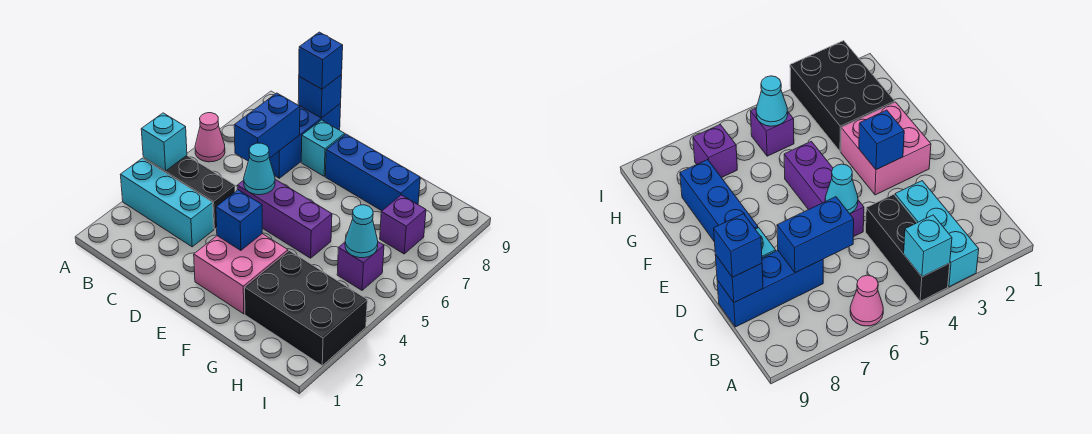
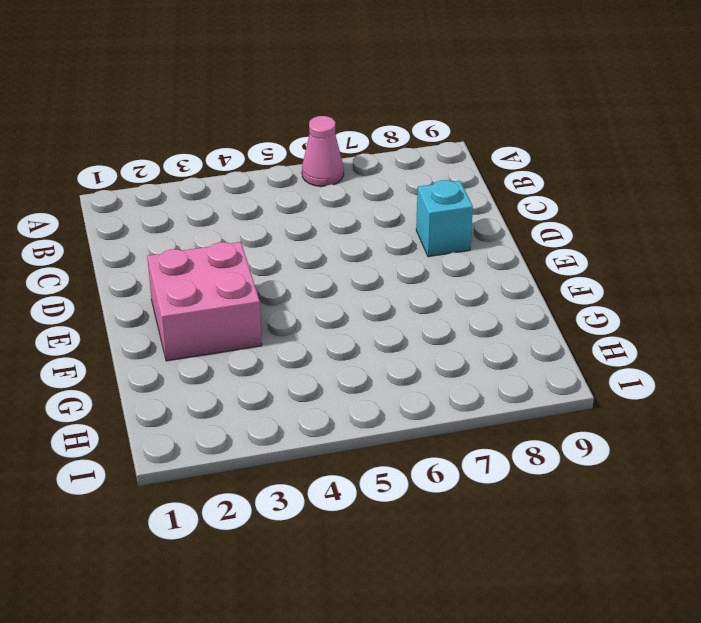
none -> cyan 1x3 brick [120,158,214,247]
none -> black 1x3 brick [143,156,235,229]
none -> blue 1x3 brick [269,104,341,178]

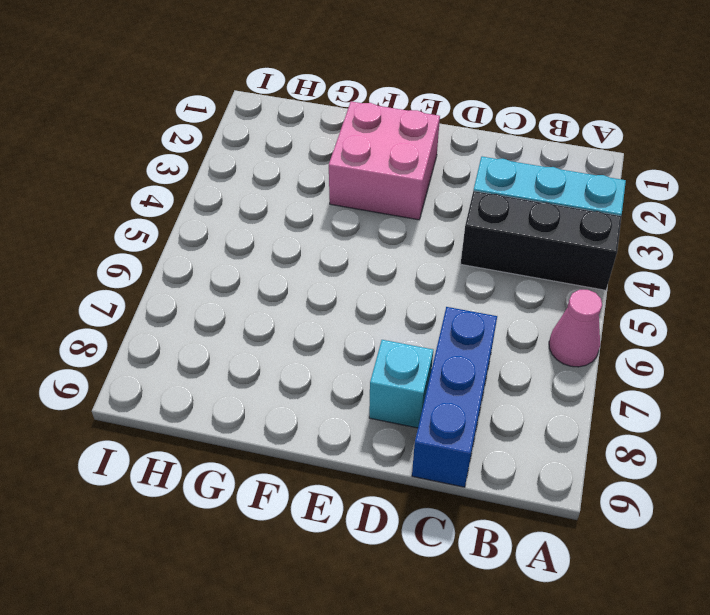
none -> purple 1x3 brick [237,179,332,258]
none -> blue 1x3 brick [325,134,420,211]
none -> black 2x3 brick [245,251,367,365]

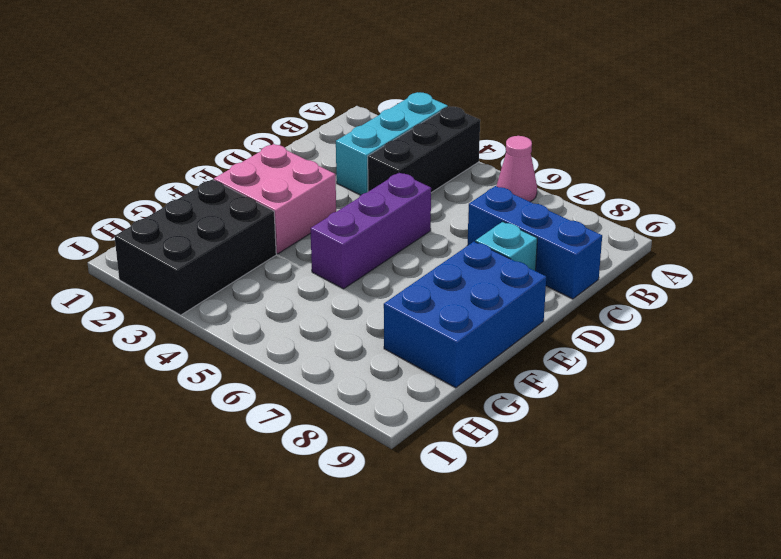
blue 2x3 brick [384,241,546,388] -> blue 1x3 brick [325,134,420,211]
none -> purple 1x1 brick [337,242,384,290]
none -> purple 1x1 brick [380,195,426,254]
none -> cyan 1x1 brick [141,113,187,171]

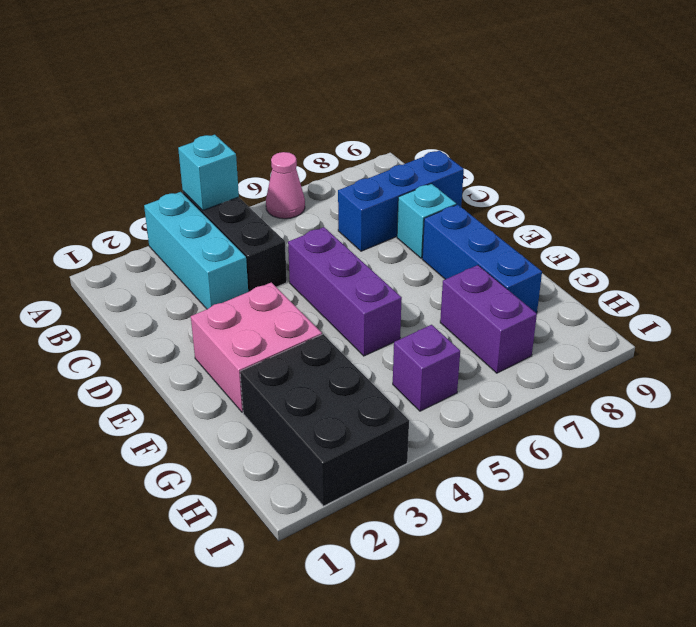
purple 1x2 brick [440,265,537,373] -> purple 1x1 brick [380,195,426,254]
none -> blue 1x2 brick [234,93,300,161]
none -> blue 1x1 brick [298,75,342,118]
none -> cyan 1x1 cone [244,143,275,195]

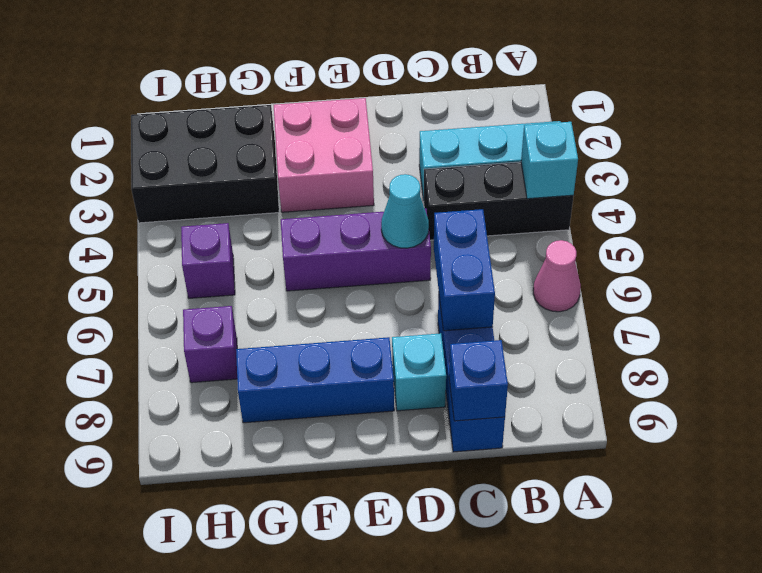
none -> blue 1x1 brick [216,190,262,251]
none -> cyan 1x1 cone [345,205,378,258]
none -> blue 1x1 brick [299,32,343,89]

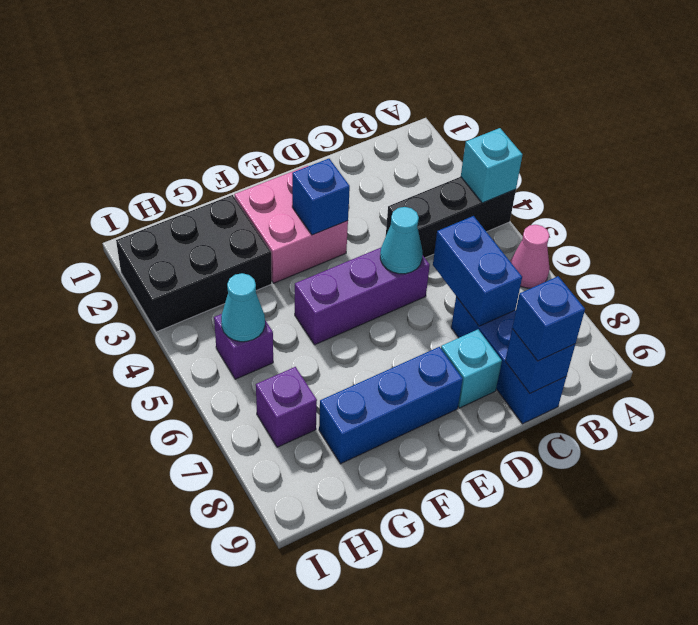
none -> cyan 1x3 brick [120,158,214,247]

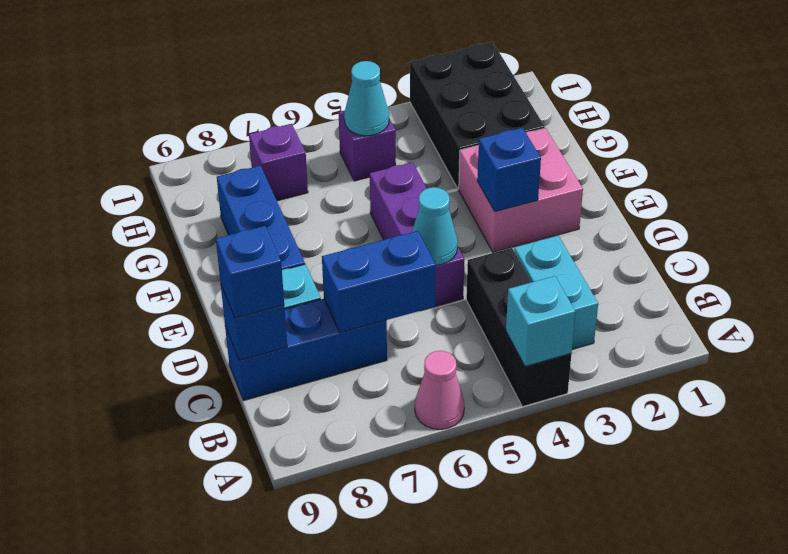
cyan 1x2 brick [514,236,598,349] -> cyan 1x3 brick [120,158,214,247]

